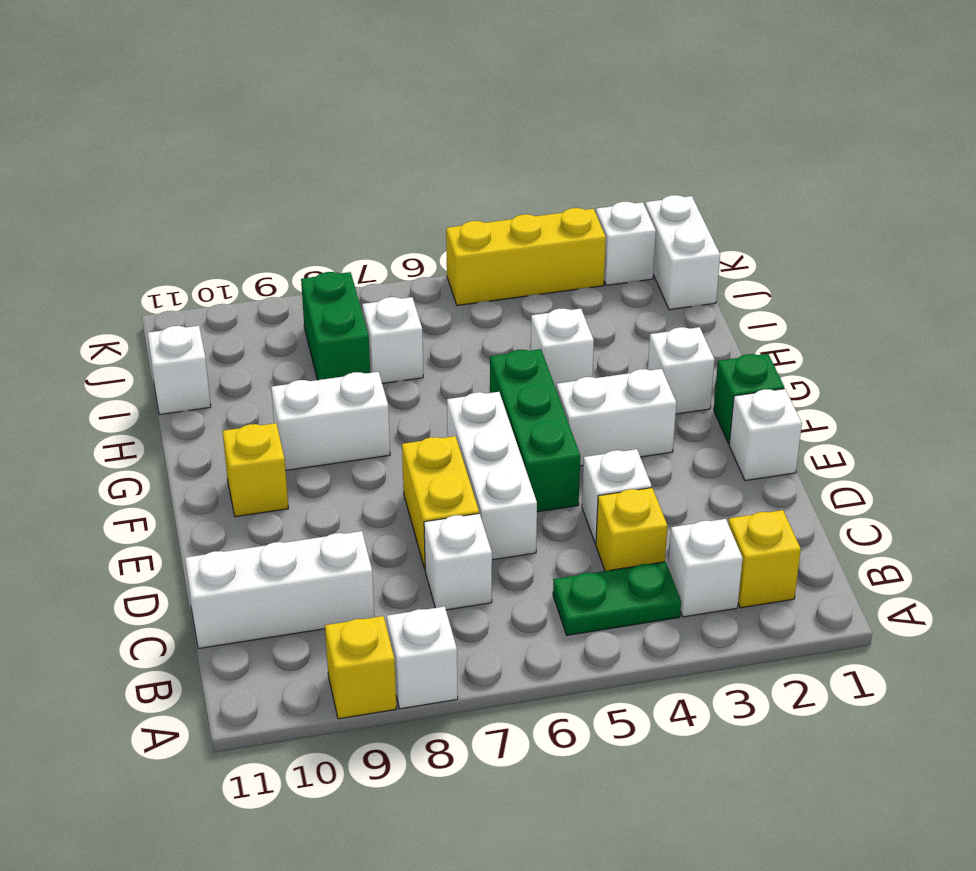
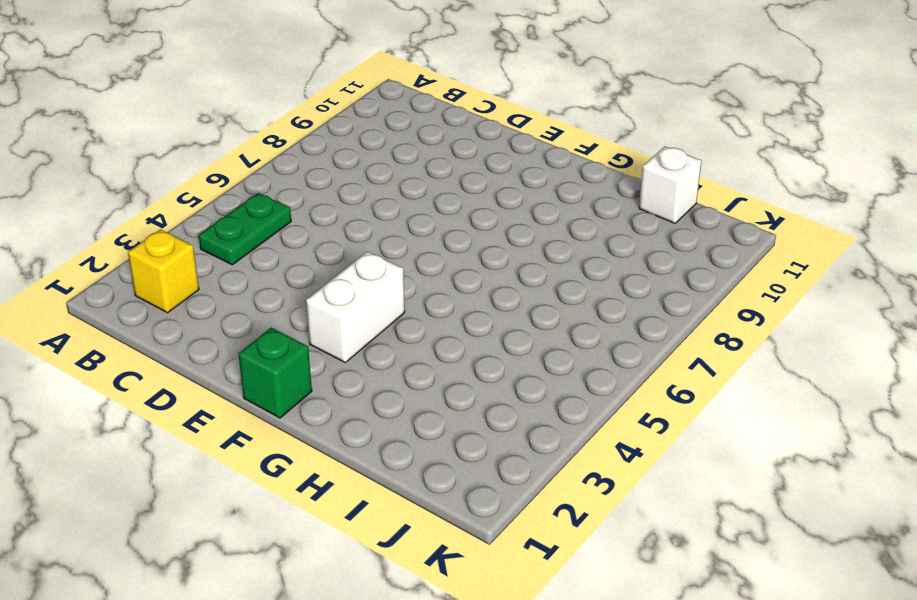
none -> white 1x1 brick [387,606,458,709]
none -> yellow 1x1 brick [325,616,397,719]
none -> white 1x1 brick [668,519,743,617]

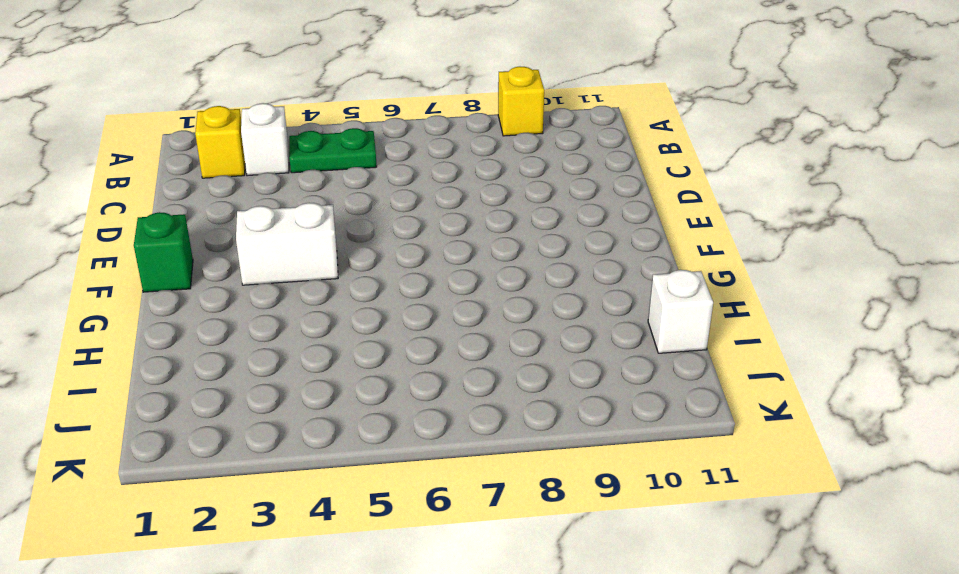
none -> white 1x1 brick [387,606,458,709]
none -> yellow 1x1 brick [596,488,667,571]
none -> white 1x1 brick [424,513,492,610]

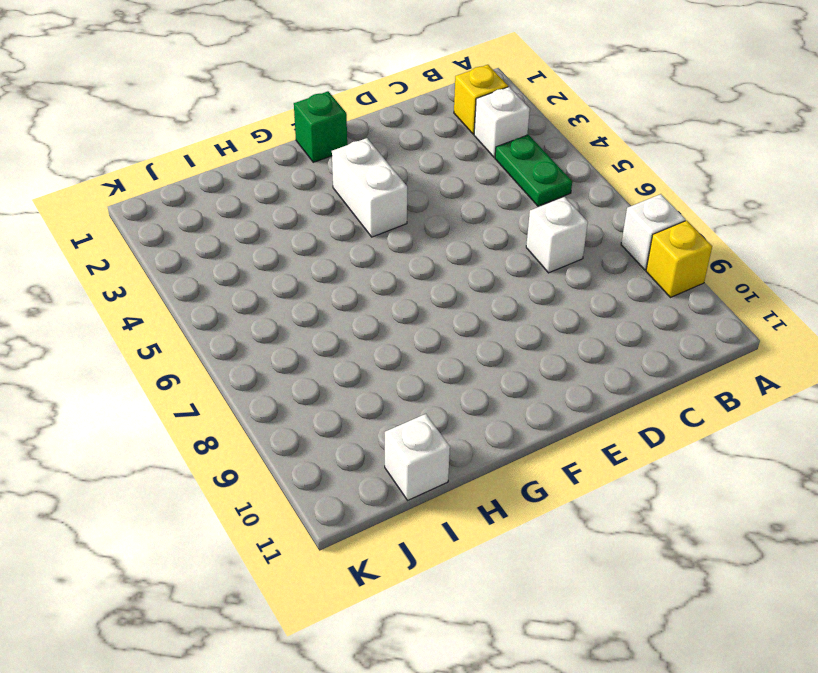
none -> yellow 1x1 brick [596,488,667,571]
none -> white 1x3 brick [185,531,374,649]
none -> white 1x1 brick [582,449,652,544]

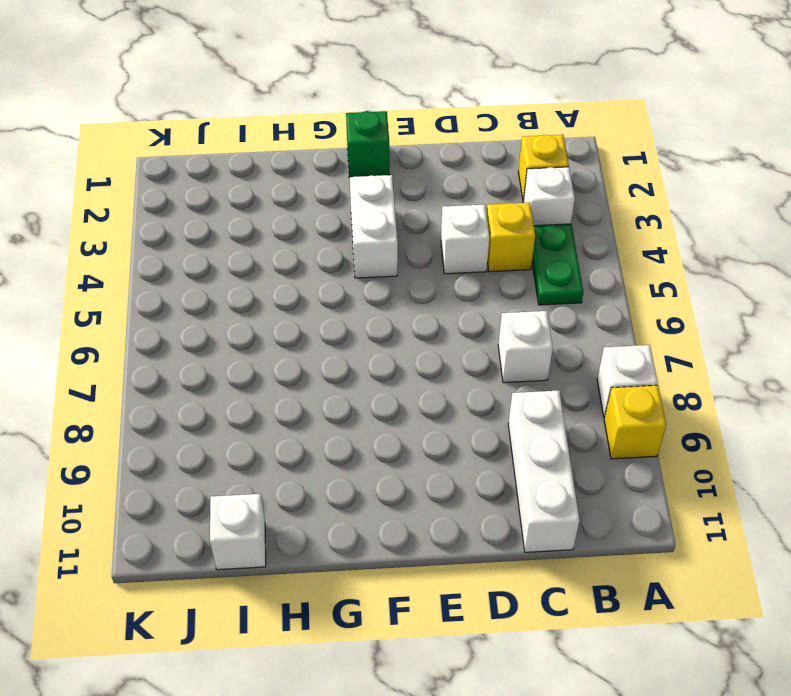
none -> white 1x3 brick [447,392,537,560]
none -> yellow 1x2 brick [402,436,479,569]
none -> white 1x1 brick [729,389,802,481]

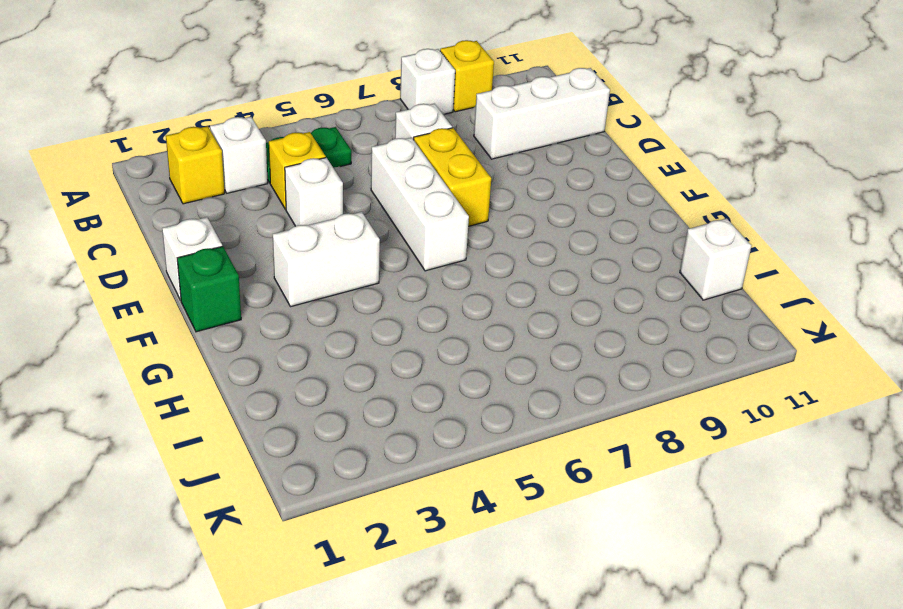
none -> green 1x3 brick [490,349,580,512]
none -> yellow 1x1 brick [223,423,288,517]
none -> white 1x1 brick [648,327,715,414]

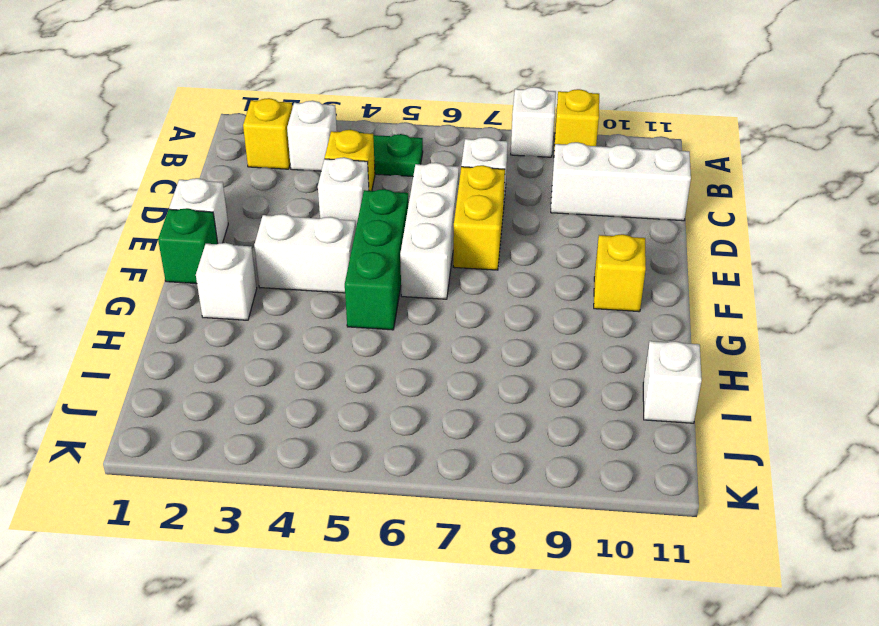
none -> white 1x2 brick [271,372,390,470]
none -> white 1x1 brick [531,309,594,388]
none -> white 1x1 brick [362,297,423,383]

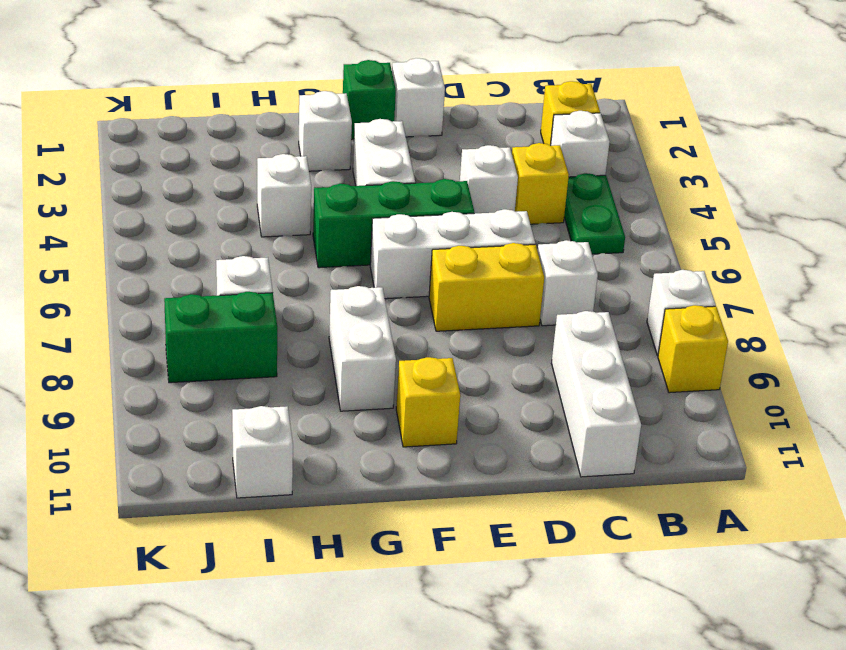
none -> white 1x2 brick [645,195,720,310]
none -> white 1x1 brick [596,202,656,285]
none -> yellow 1x3 brick [446,208,606,305]

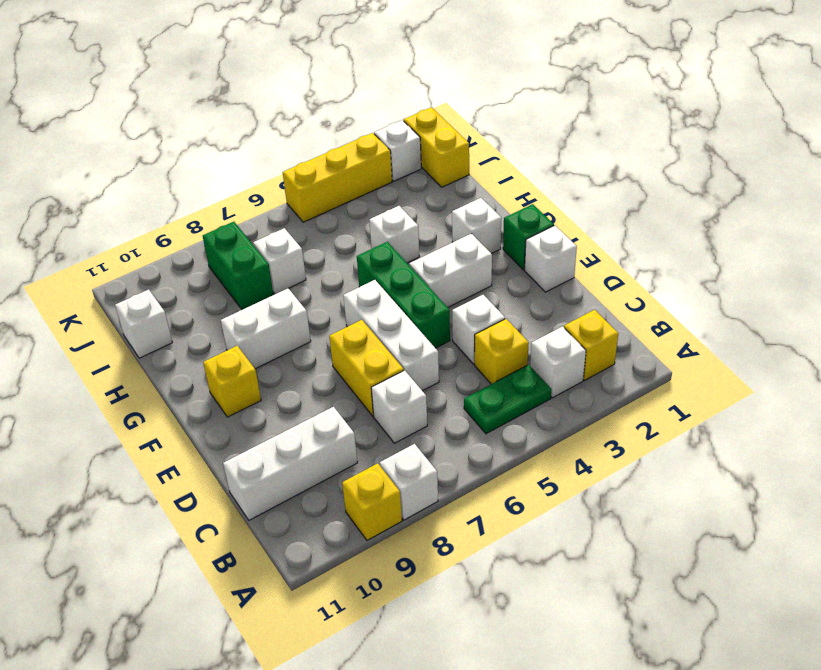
yellow 1x2 brick [404,107,469,187] -> white 1x2 brick [645,195,720,310]

